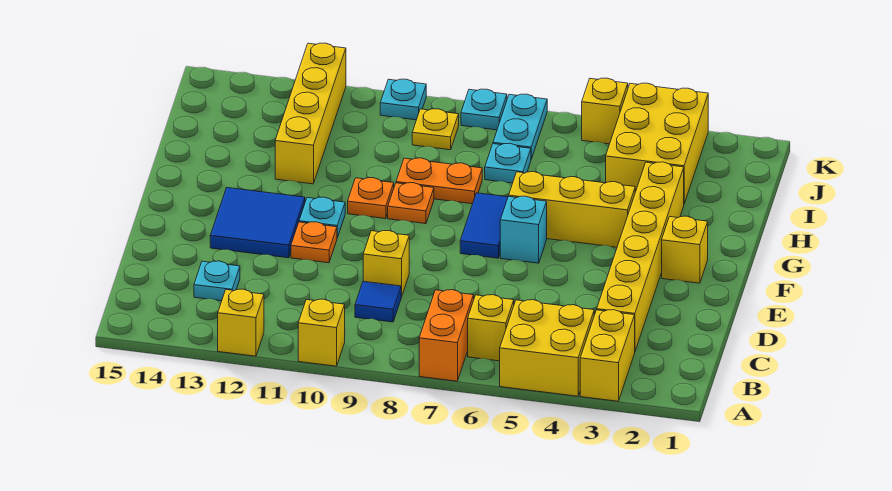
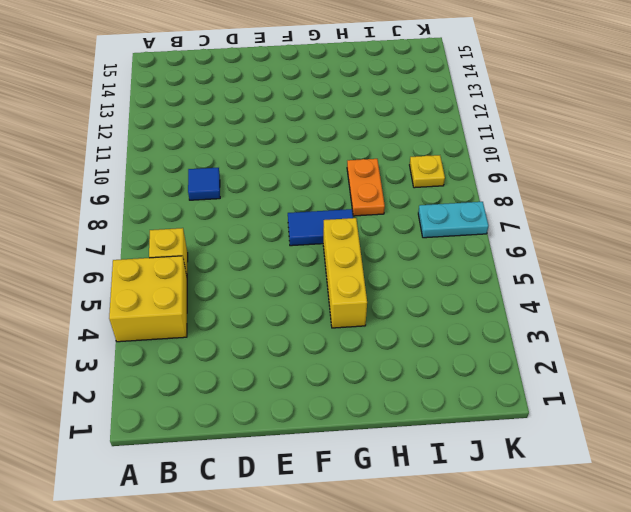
none -> yellow 1x2 brick [580,310,635,401]
none -> orange 1x2 brick [419,290,474,381]
none -> yellow 1x1 brick [298,299,345,366]

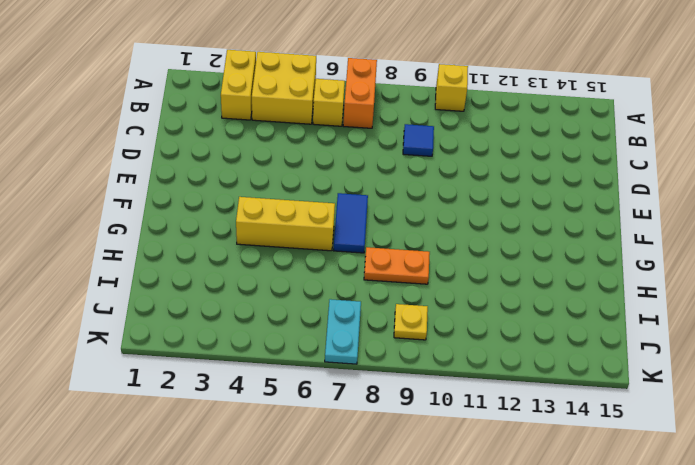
none -> yellow 1x1 brick [218,289,264,356]
none -> yellow 1x6 brick [597,162,684,351]
none -> cyan 1x1 plate [194,261,240,301]

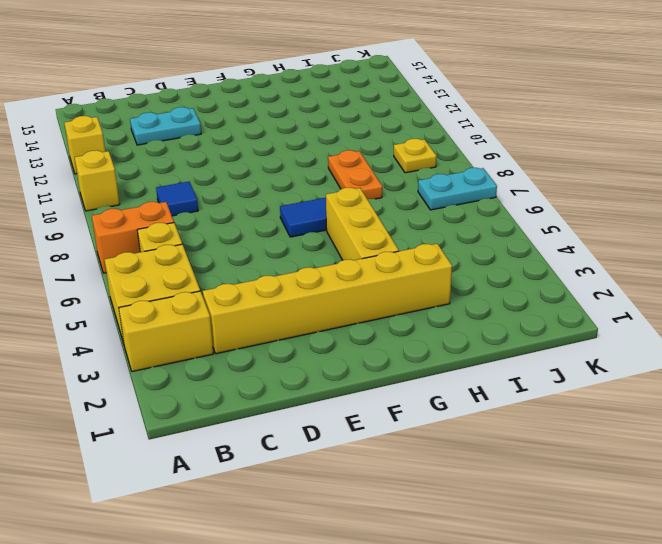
cyan 1x2 plate [130,107,201,145] -> cyan 1x1 plate [194,261,240,301]
none -> yellow 1x1 brick [363,231,409,297]
none -> orange 1x1 plate [291,222,337,263]
none -> blue 2x2 tile [210,188,305,258]

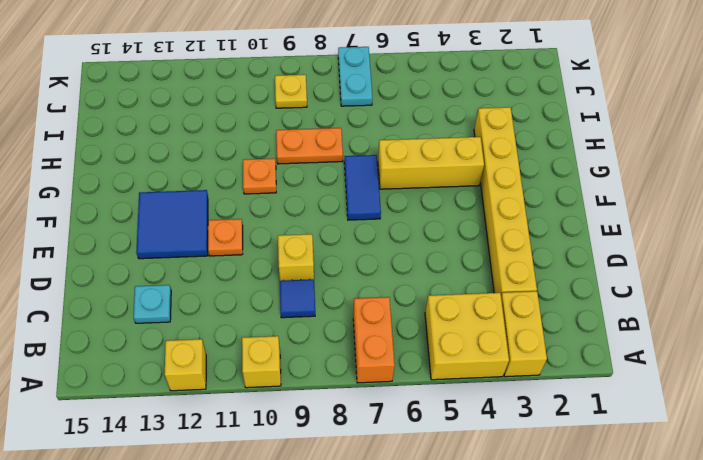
none -> yellow 1x1 brick [468,295,514,361]
none -> yellow 1x1 brick [662,216,708,283]
none -> cyan 1x1 brick [500,196,547,263]

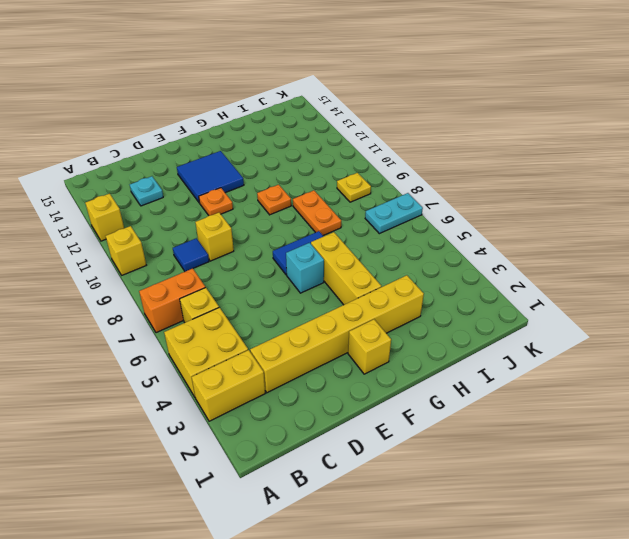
none -> cyan 1x1 plate [299,197,345,238]
none -> orange 1x1 plate [388,183,434,224]
none -> yellow 1x4 brick [275,43,346,184]

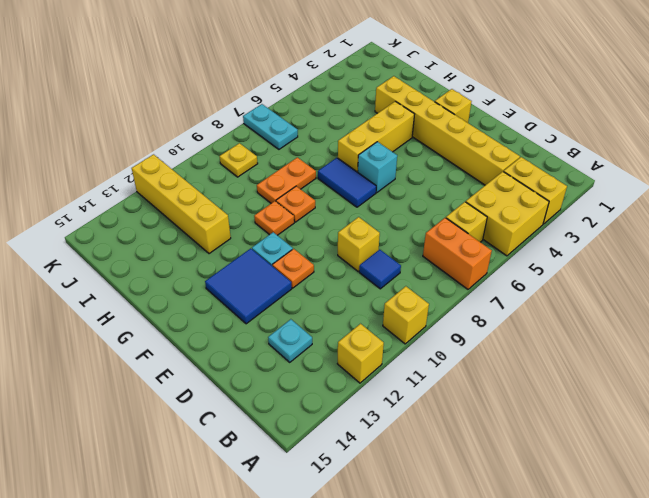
none -> yellow 2x3 brick [606,83,708,203]
none -> cyan 1x1 plate [485,143,531,183]
none -> yellow 1x1 brick [582,78,628,144]

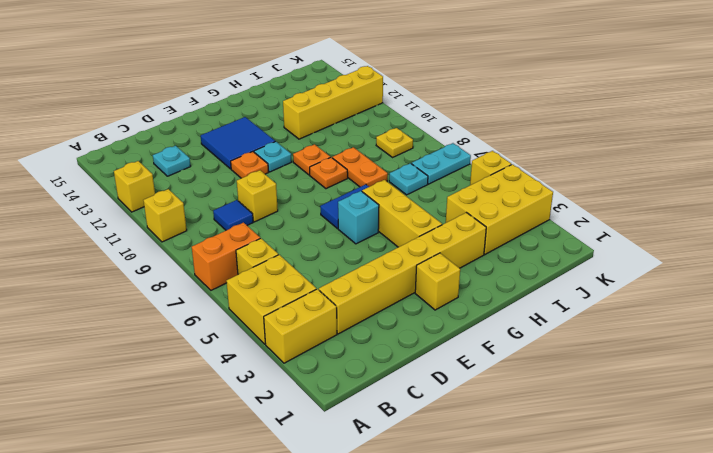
none -> cyan 1x1 plate [461,89,507,130]
none -> cyan 1x1 plate [380,79,426,120]

